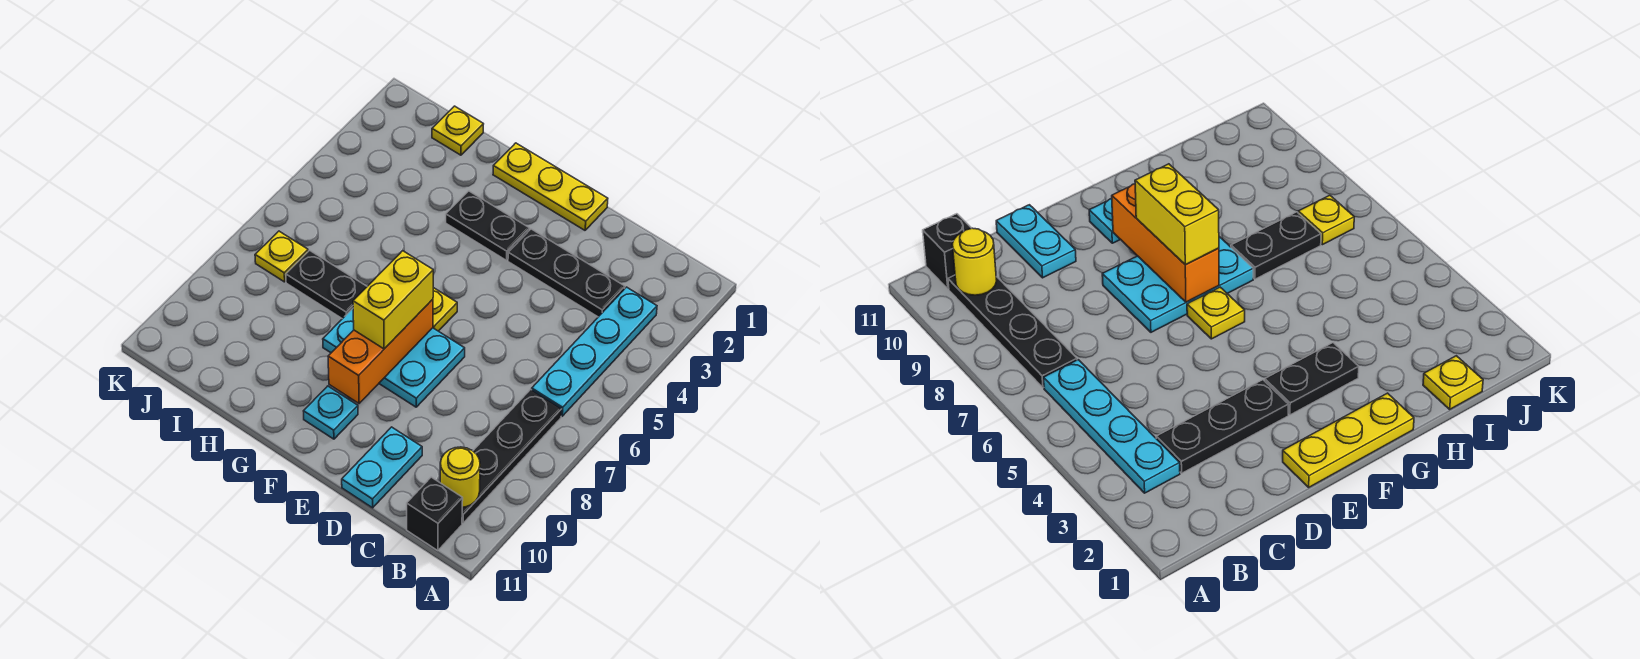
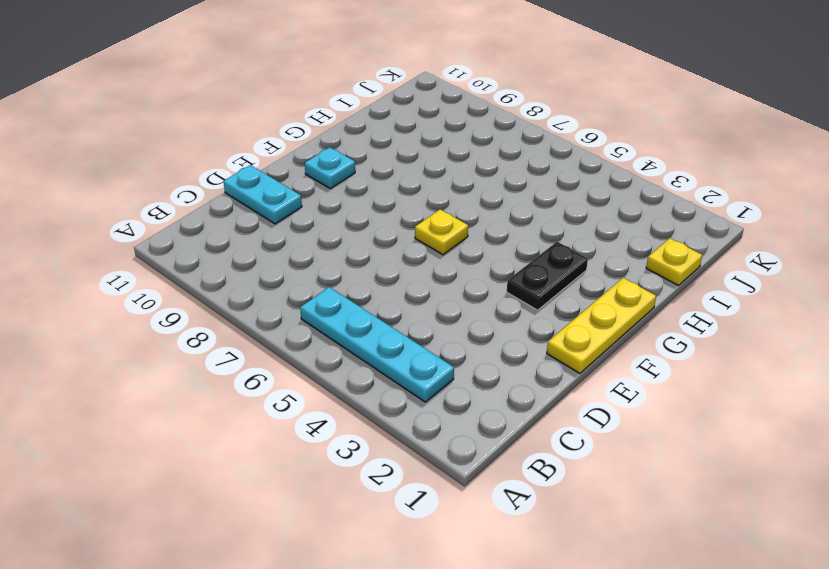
none -> black 1x4 plate [462,389,562,523]
none -> black 1x1 brick [407,477,463,551]
none -> black 1x3 plate [508,229,625,317]

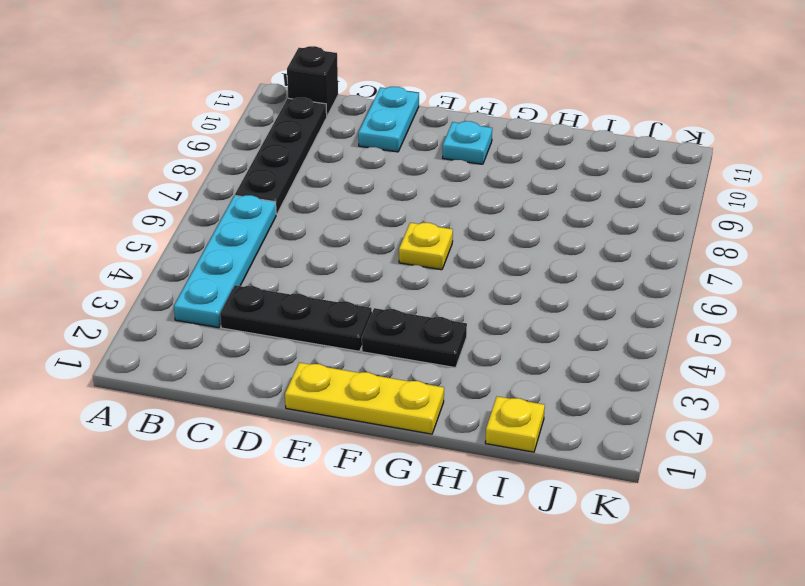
none -> cyan 2x3 plate [323,309,465,407]
none -> black 1x2 plate [286,250,367,319]
none -> yellow 1x1 plate [255,231,308,282]

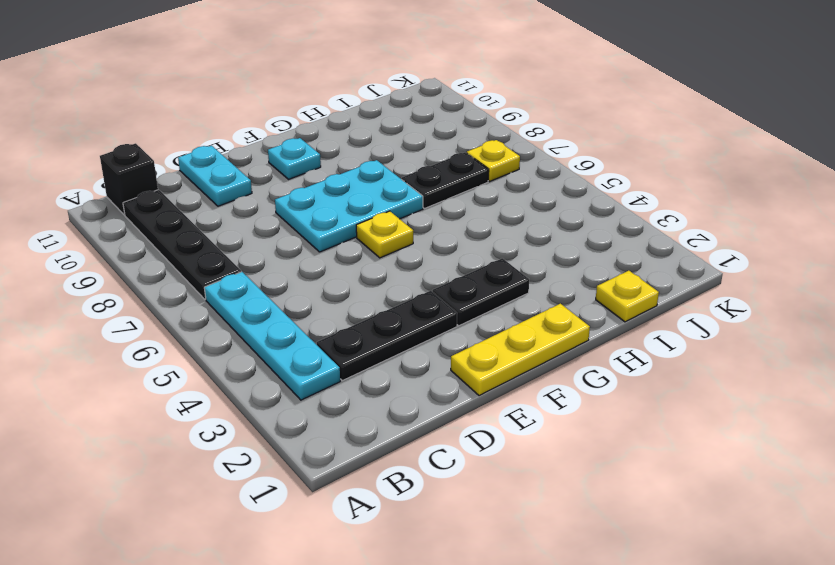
none -> yellow 1x1 round brick [440,447,480,507]
none -> orange 1x3 brick [328,299,433,403]
none -> yellow 1x2 brick [353,251,433,349]

